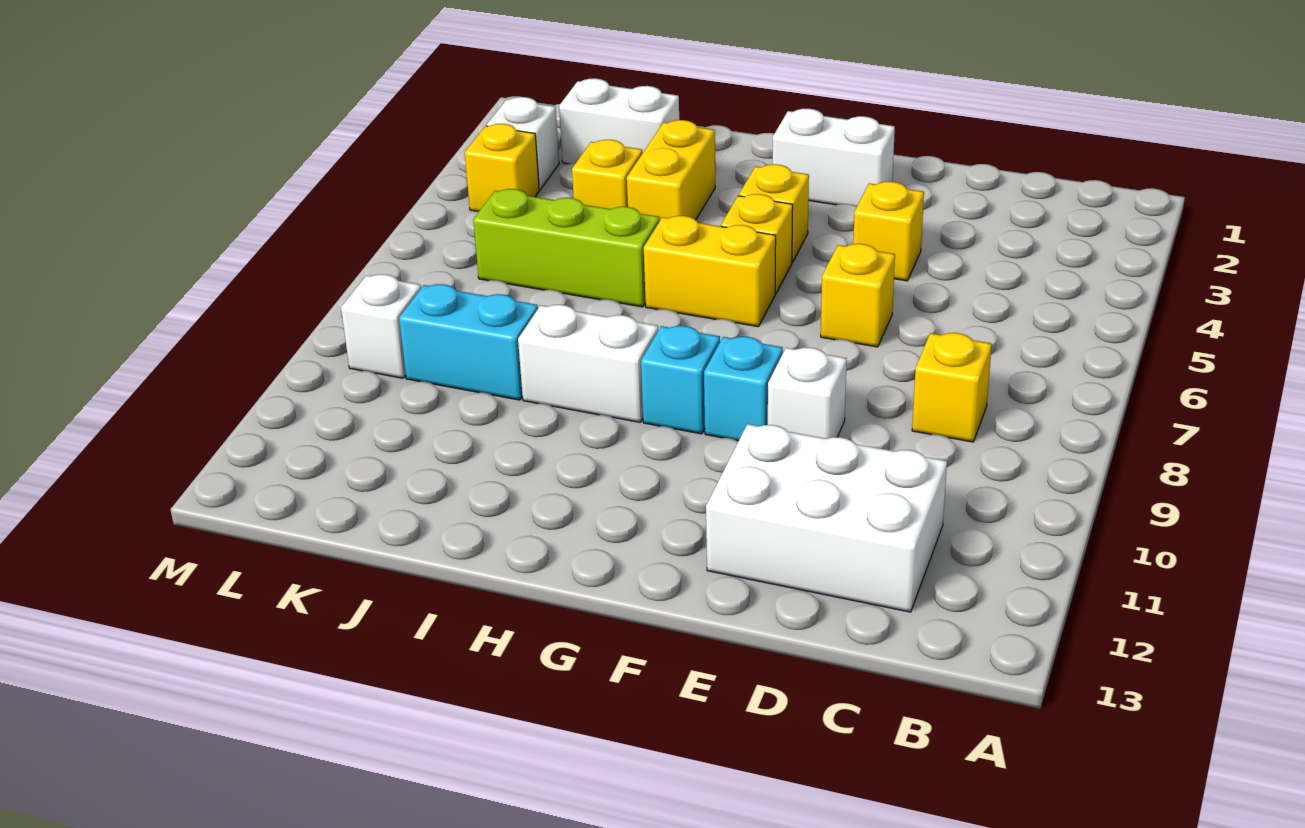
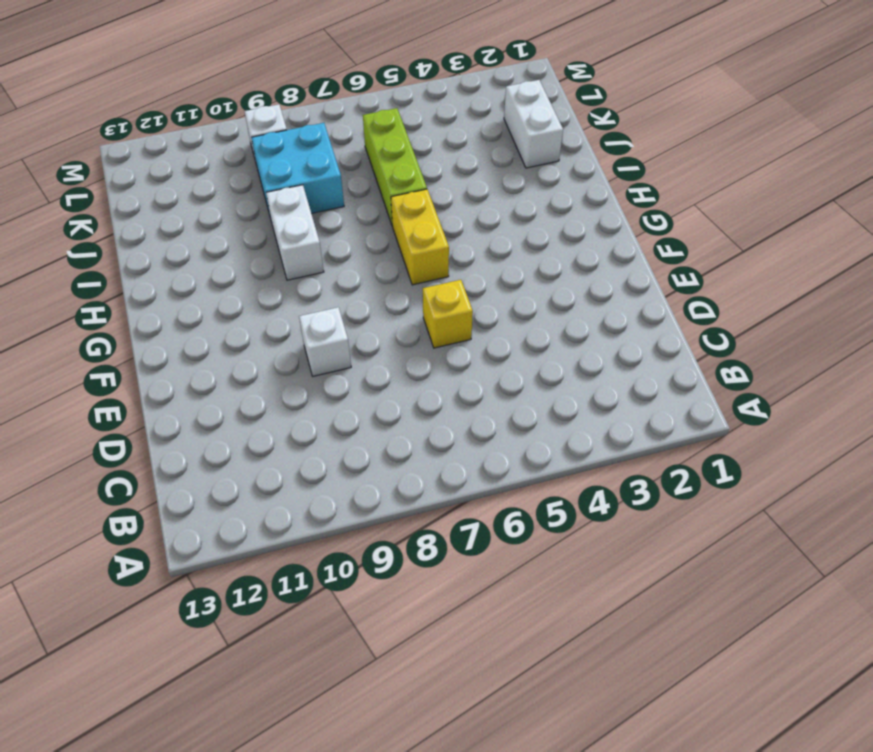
cyan 2x2 brick [251,123,344,218] -> cyan 1x2 brick [399,284,538,400]
none -> yellow 1x1 brick [912,333,992,442]
none -> white 2x3 brick [706,424,947,612]
none -> yellow 1x1 brick [853,182,924,281]

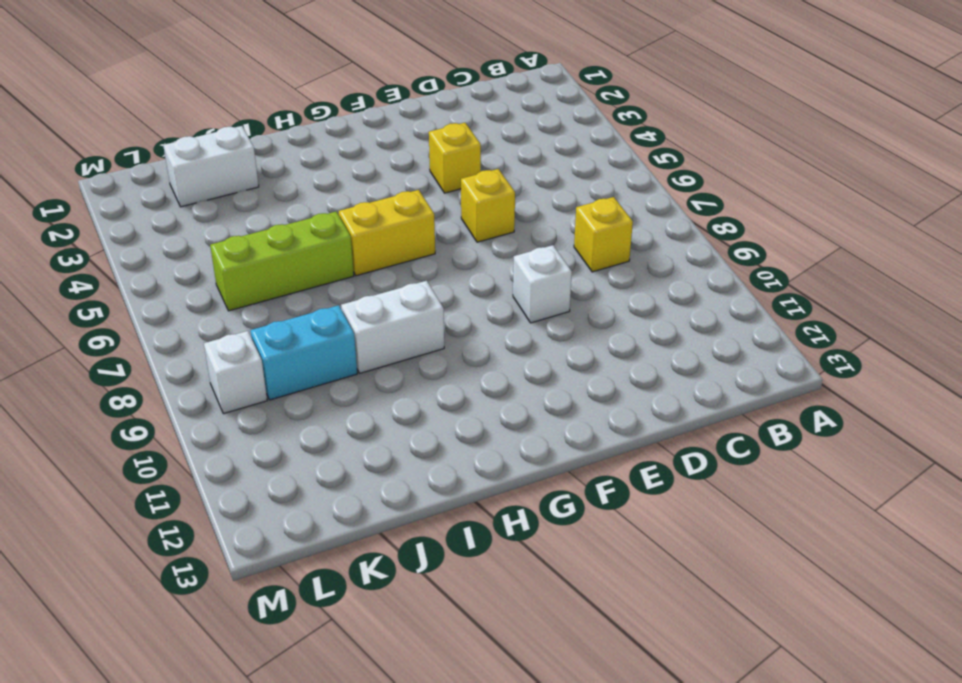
none -> white 2x3 brick [706,424,947,612]
none -> white 1x2 brick [773,109,895,206]
none -> cyan 1x1 brick [704,336,783,441]

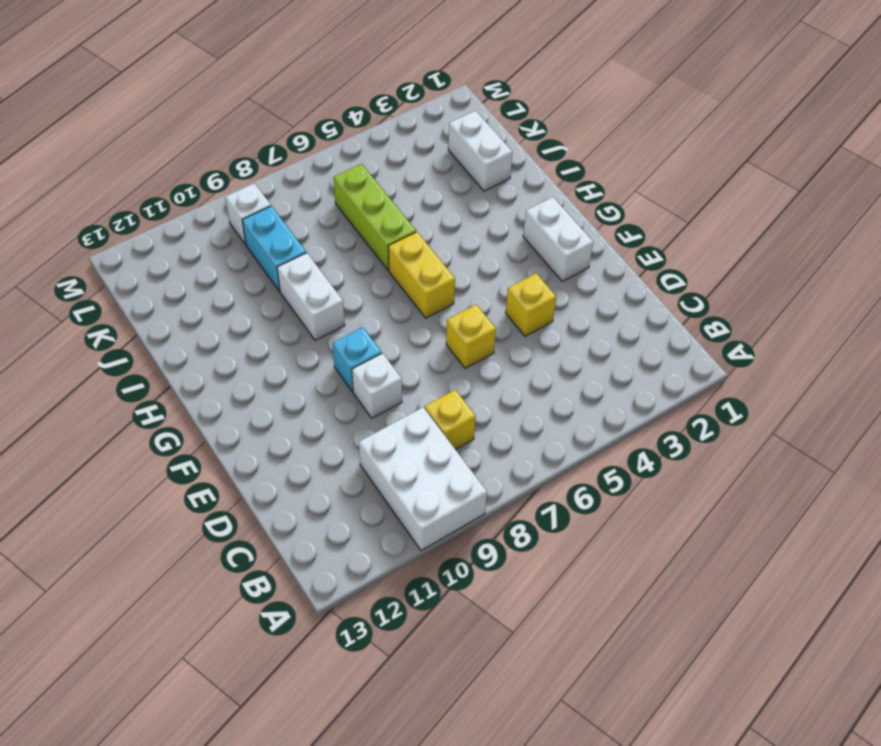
white 2x3 brick [359,407,487,550] -> white 2x3 brick moved to [706,424,947,612]
none -> yellow 1x1 brick [739,164,809,262]
none -> yellow 1x1 brick [721,194,793,294]
none -> cyan 1x1 brick [641,326,720,434]

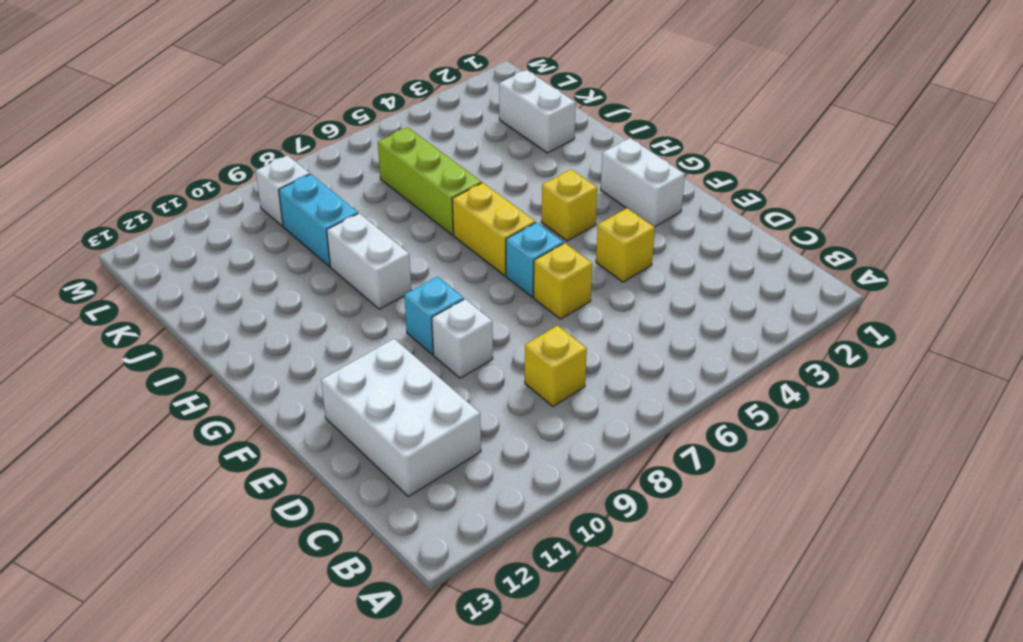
cyan 1x1 brick [506,222,563,297] -> cyan 1x1 brick moved to [641,326,720,434]
none -> yellow 1x1 brick [721,194,793,294]
none -> yellow 1x2 brick [627,120,715,220]
none -> yellow 1x1 brick [572,140,643,209]

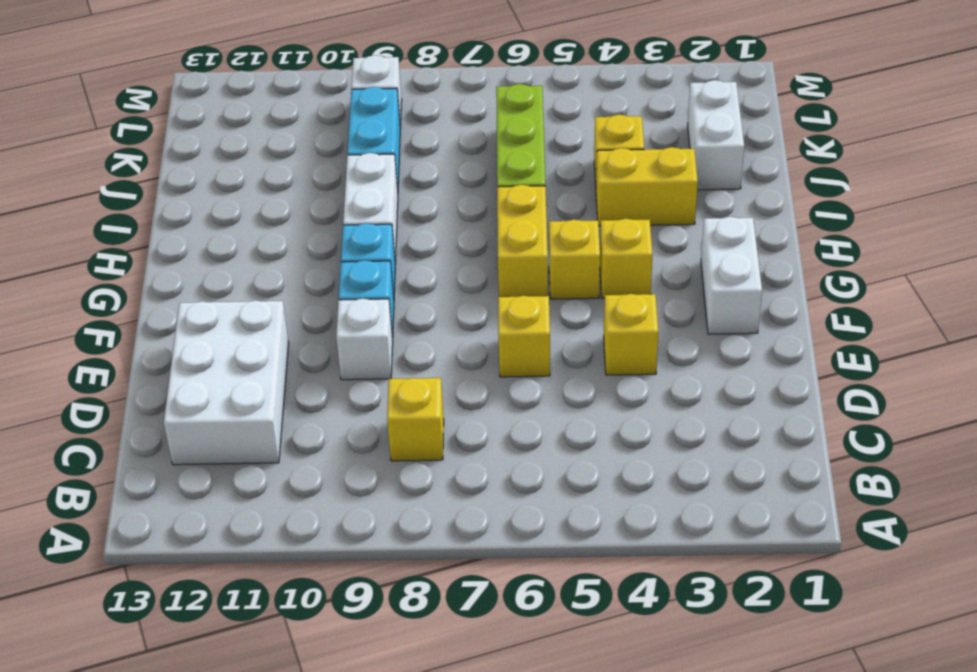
none -> white 1x1 brick [487,97,559,190]
none -> yellow 1x1 brick [465,124,539,211]

